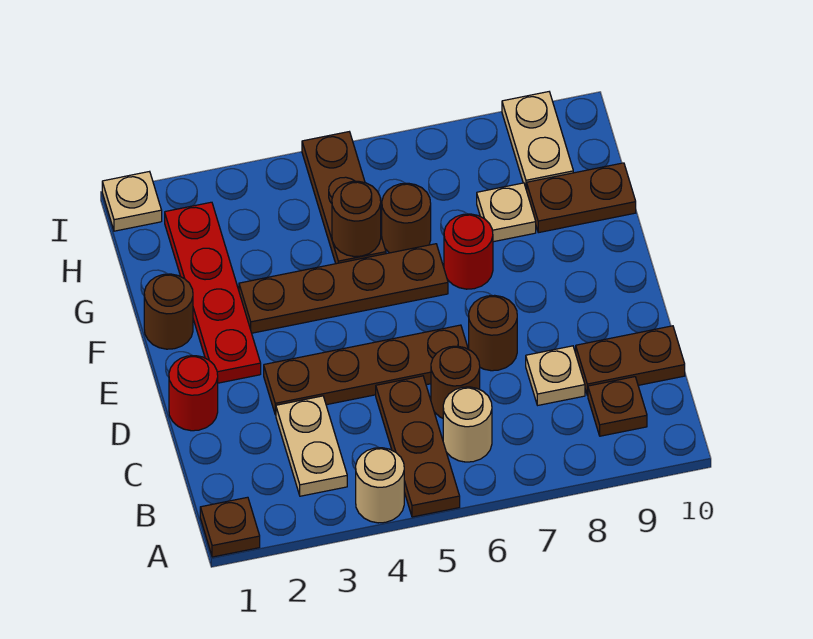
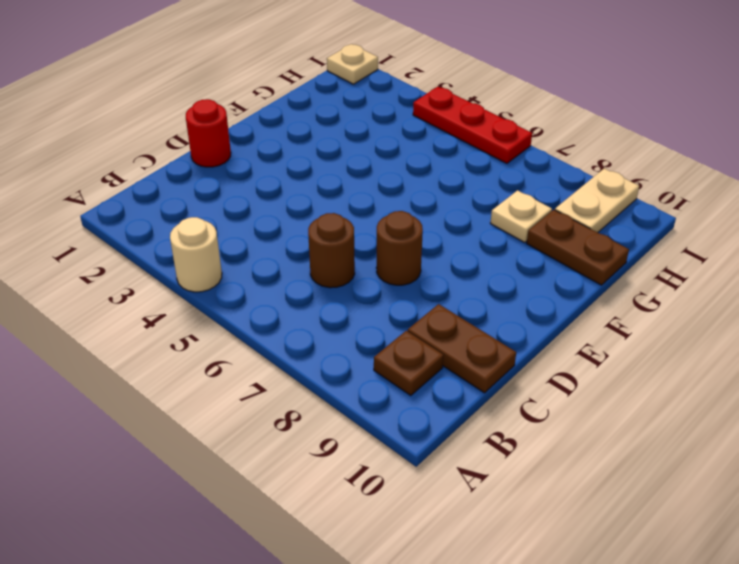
red 1x3 plate [413,87,532,163] -> brown 1x3 plate [302,132,386,264]
none -> brown 1x1 plate [200,497,260,557]
none -> brown 1x3 plate [376,376,460,517]
none -> tan 1x2 plate [276,396,347,496]

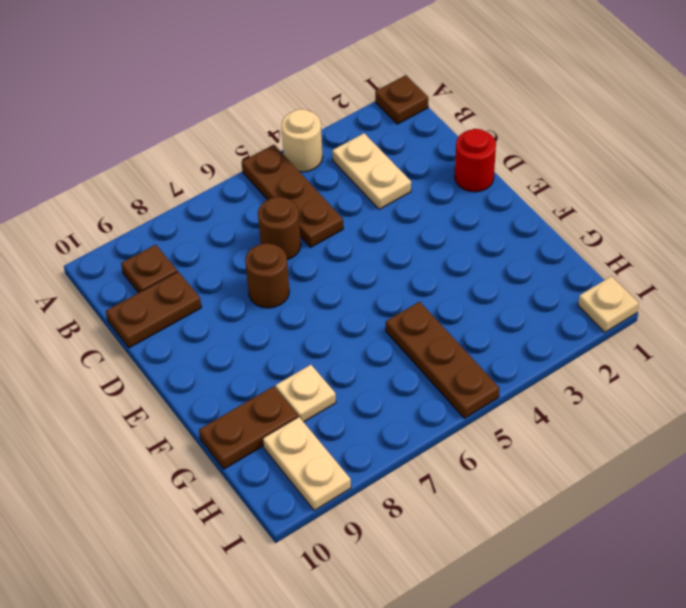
none -> tan 1x1 round brick [443,387,492,462]
none -> tan 1x1 plate [526,346,585,405]
none -> brown 1x4 plate [264,325,468,415]

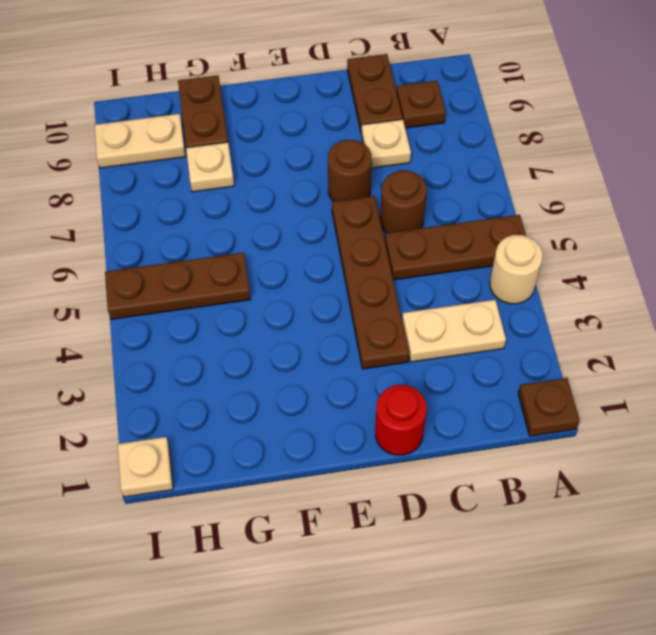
none -> tan 1x1 round brick [443,387,492,462]
none -> red 1x4 plate [165,202,261,383]
none -> brown 1x1 round brick [144,274,193,349]

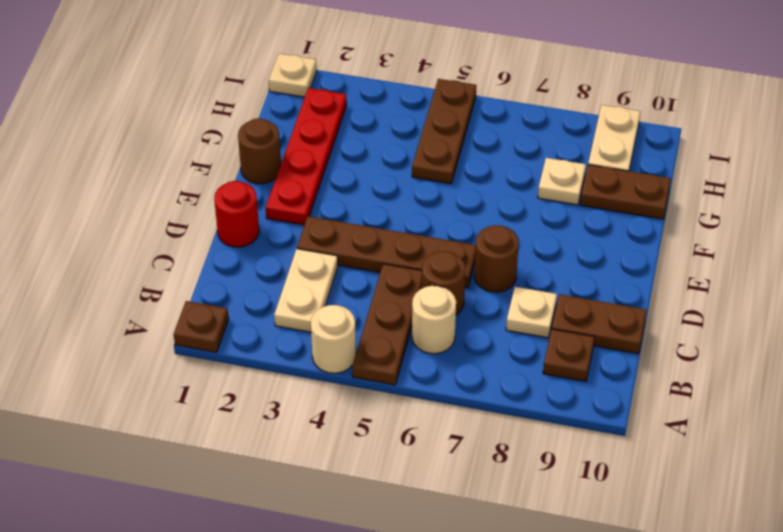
none -> brown 1x4 plate [239,244,448,333]
none -> red 1x1 round brick [444,214,493,289]
none -> brown 1x1 round brick [382,183,431,253]

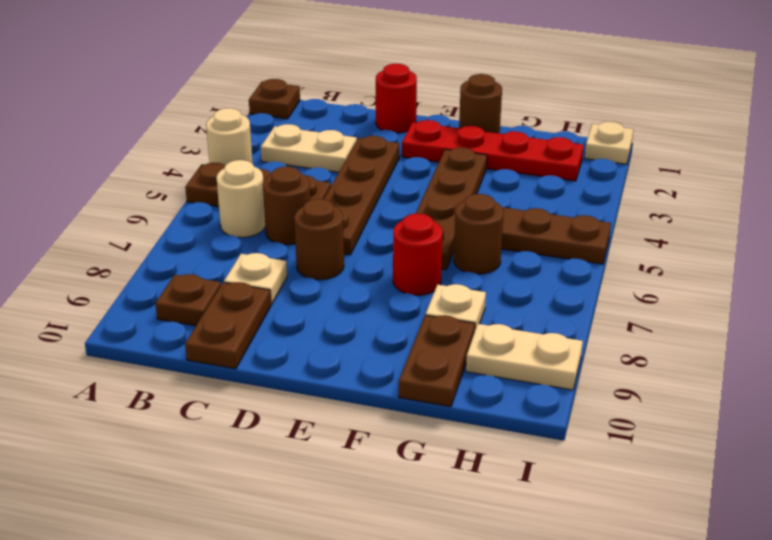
none -> brown 1x1 round brick [332,181,381,257]

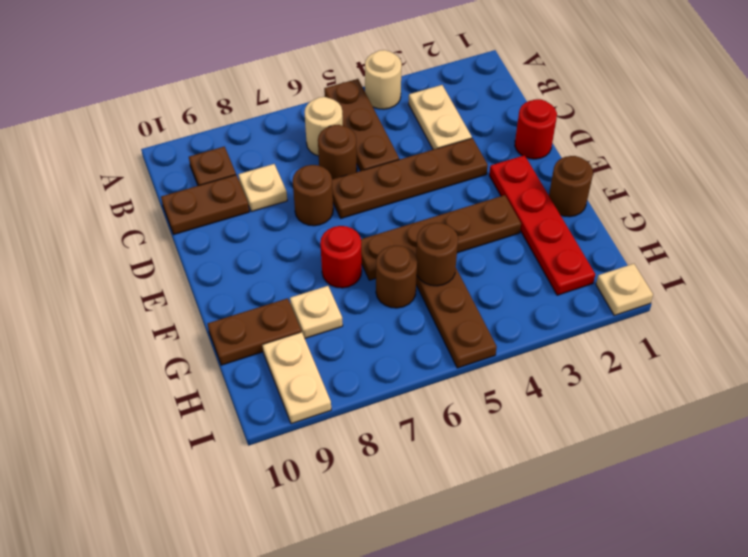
none -> brown 1x1 plate [200,497,260,557]

